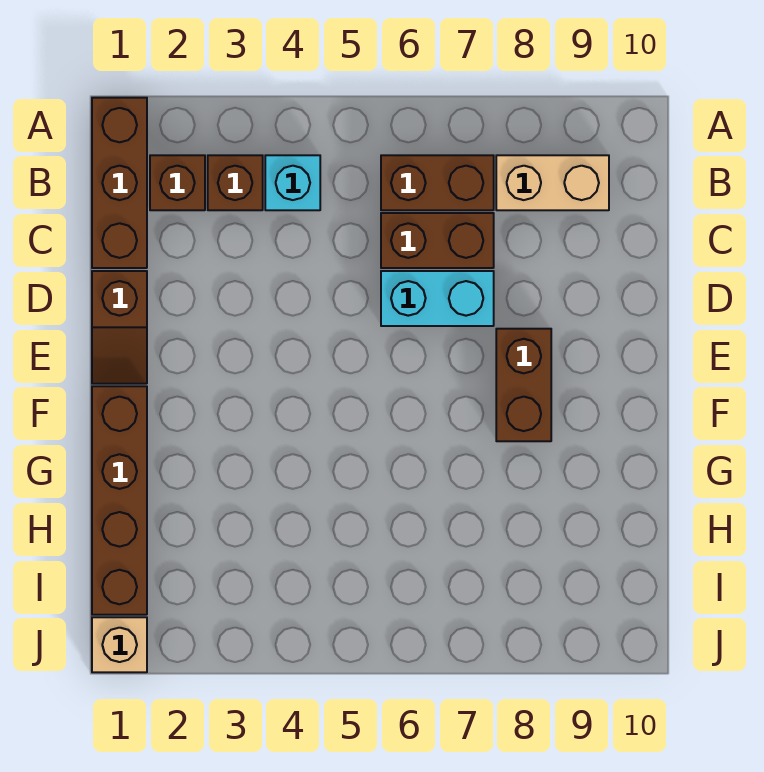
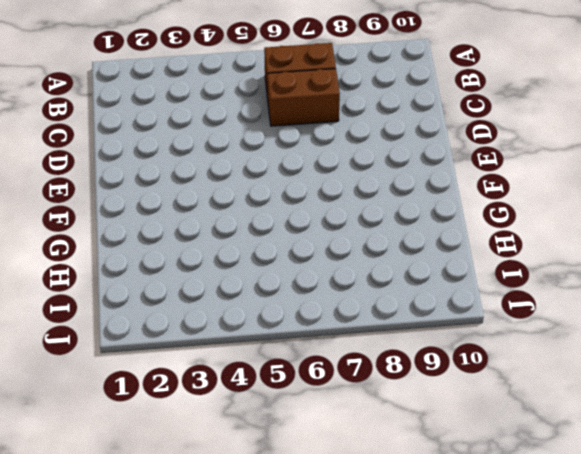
none -> brown 1x3 brick [92,98,147,268]
none -> brown 1x1 brick [150,155,205,210]
none -> brown 1x1 brick [208,155,263,210]

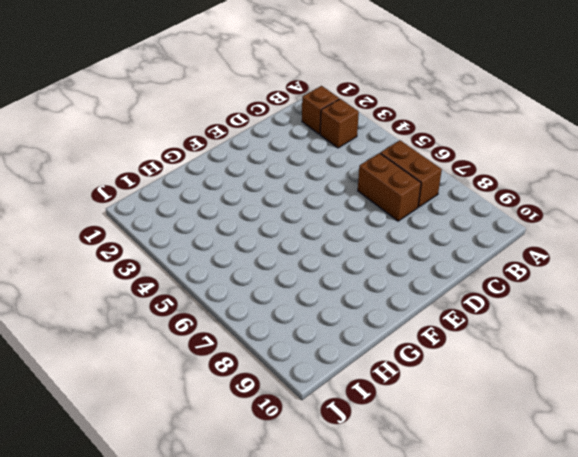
none -> brown 1x3 brick [92,98,147,268]
none -> cyan 1x1 brick [265,155,320,210]
none -> tan 1x2 brick [496,155,609,210]

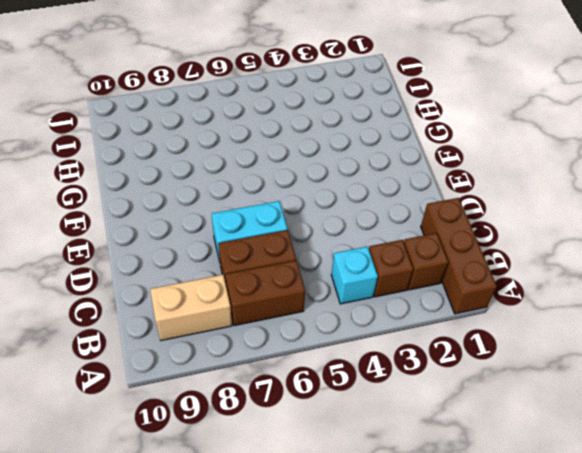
none -> brown 1x2 slope [92,271,147,384]
none -> brown 1x2 brick [496,329,551,441]
none -> brown 1x4 brick [92,386,147,615]

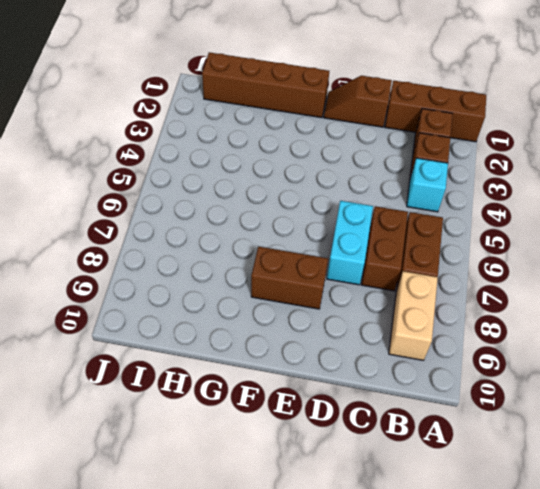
none -> tan 1x1 brick [92,617,147,672]

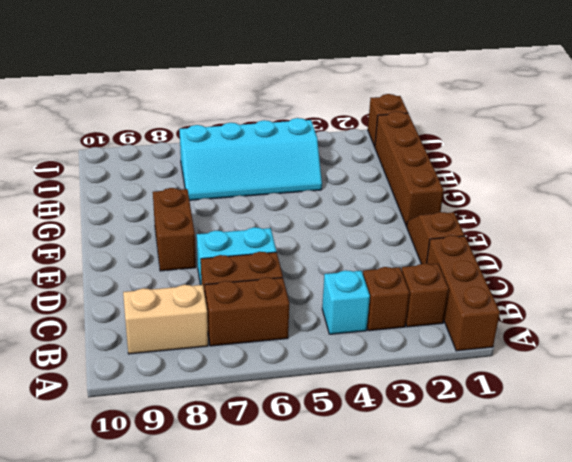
cyan 2x4 slope [180,118,322,200] -> none
brown 1x1 brick [368,94,408,147] -> tan 1x1 brick [92,617,147,672]

